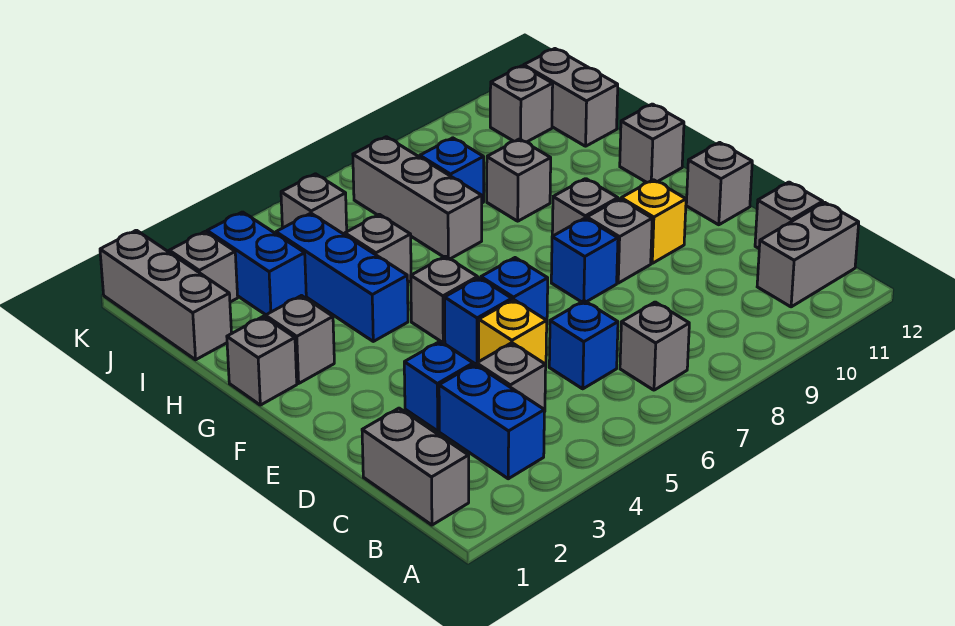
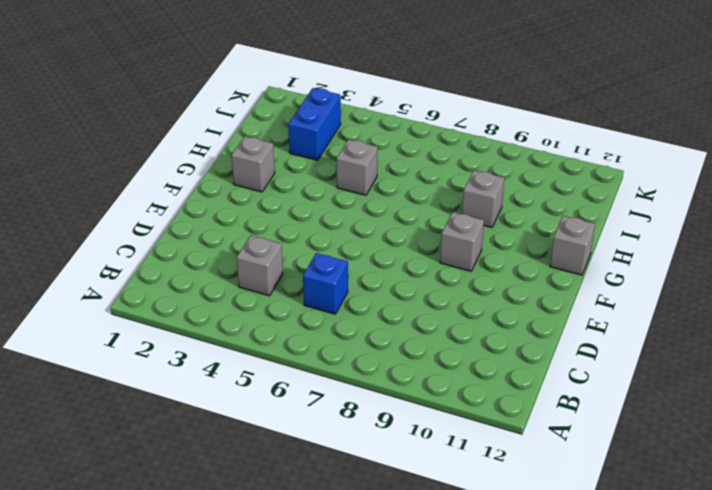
none -> grey 1x2 brick [362,408,469,525]
none -> blue 1x2 brick [439,364,544,479]
none -> grey 1x1 brick [620,302,689,390]
none -> grey 1x2 brick [757,202,859,307]

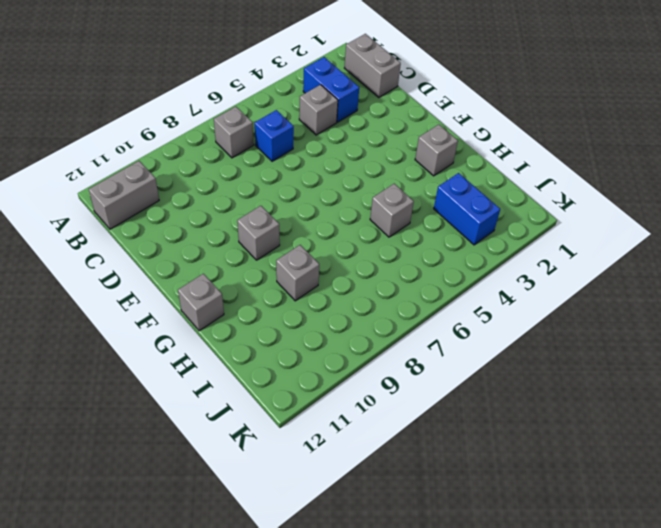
none -> grey 1x1 brick [755,182,823,248]
none -> blue 1x1 brick [404,341,473,431]
none -> yellow 1x1 brick [479,299,547,365]
none -> blue 1x1 brick [445,278,512,365]

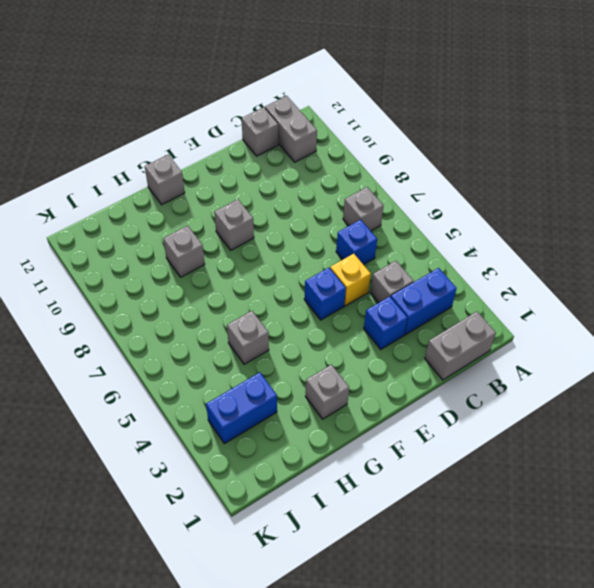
none -> blue 1x1 brick [481,258,548,321]
none -> blue 1x1 brick [551,218,618,302]
none -> grey 1x1 brick [587,199,652,283]
none -> yellow 1x1 brick [621,180,686,263]

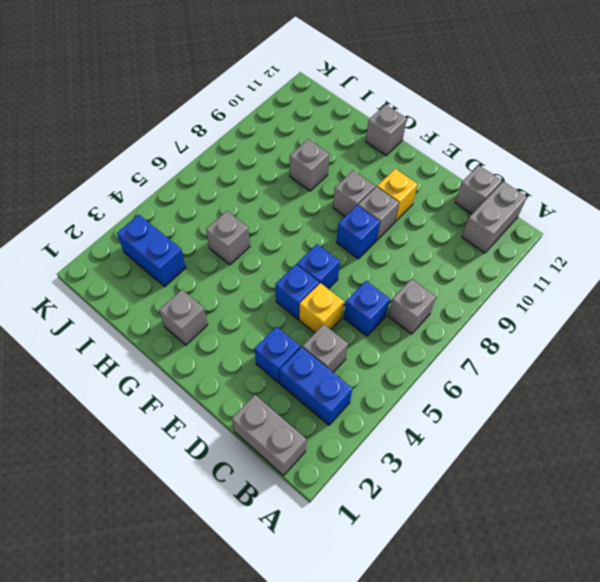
none -> grey 1x1 brick [686,142,752,225]
none -> grey 1x1 brick [411,256,478,343]
none -> grey 1x1 brick [227,316,297,405]
none -> blue 1x3 brick [276,213,408,341]

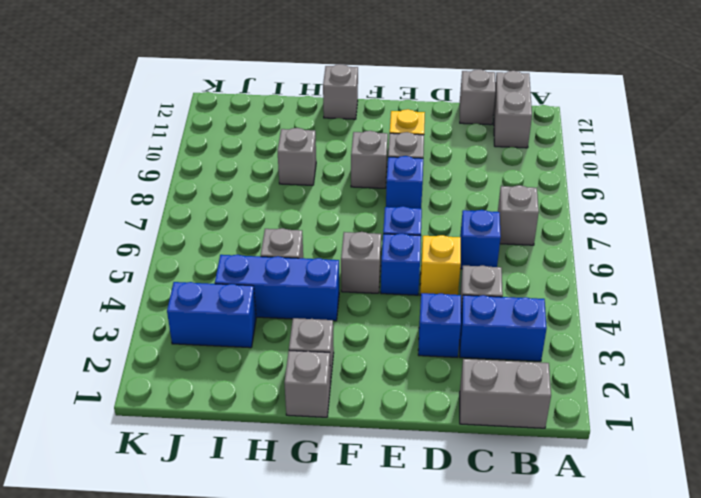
none -> grey 1x1 brick [686,142,752,225]
none -> grey 1x3 brick [353,137,482,259]
none -> grey 1x3 brick [100,230,232,360]
none -> blue 1x1 brick [420,138,484,203]

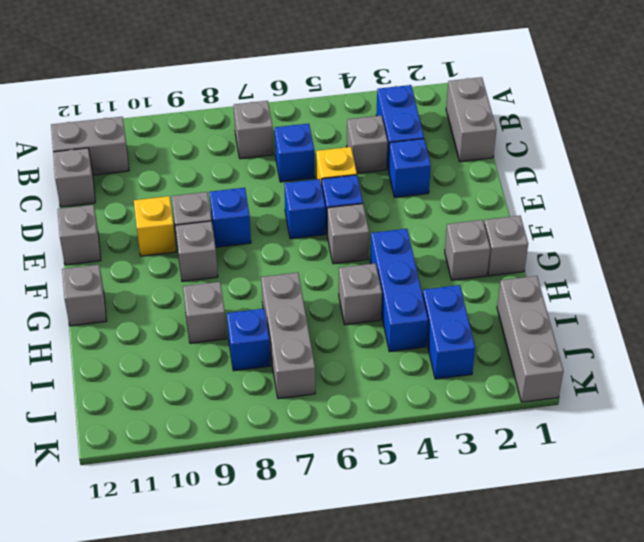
none -> grey 1x2 brick [524,49,618,146]
none -> grey 1x1 brick [169,232,238,302]
none -> grey 1x1 brick [281,174,347,235]
none -> grey 1x1 brick [490,66,553,142]

